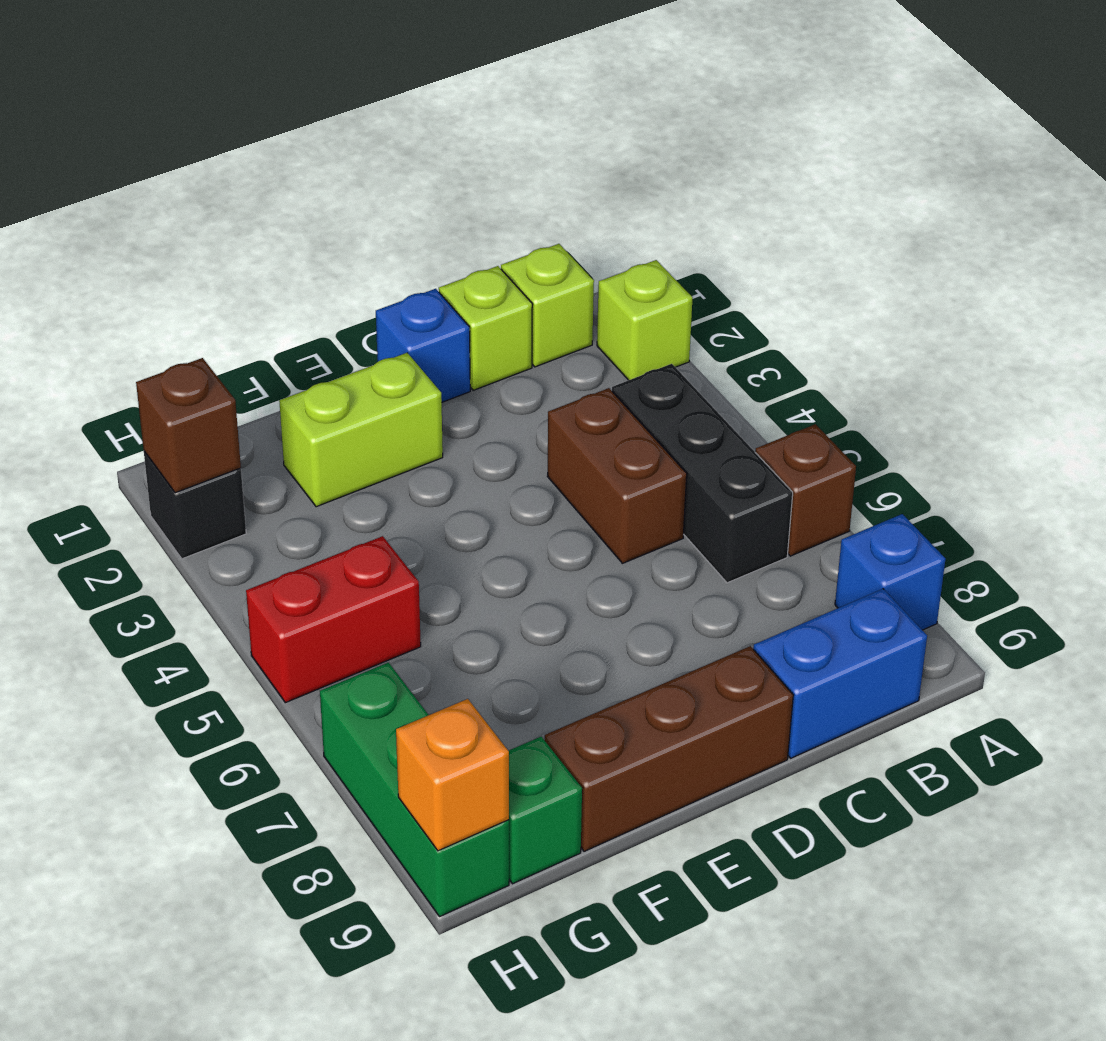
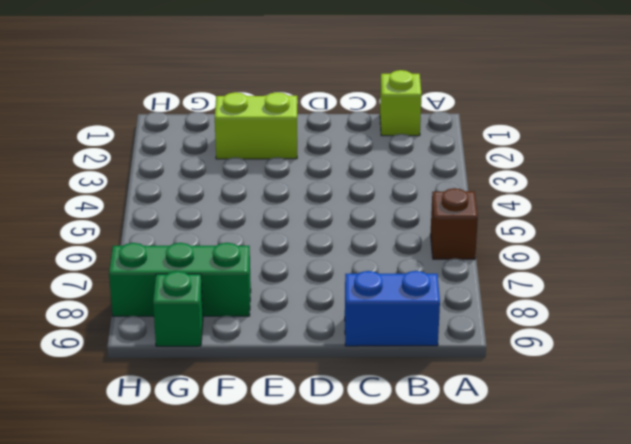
green 1x3 brick [109,243,251,316] -> green 1x3 brick turned to [320,663,509,917]
none -> lime 1x1 brick [597,260,693,380]
none -> blue 1x1 brick [835,514,945,630]
none -> black 1x3 brick [612,364,793,583]

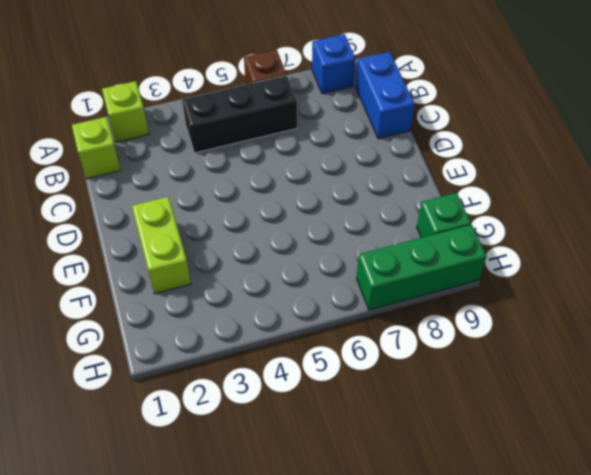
none -> lime 1x1 brick [439,266,532,390]
none -> brown 1x2 brick [547,388,687,563]
none -> blue 1x1 brick [376,289,470,402]

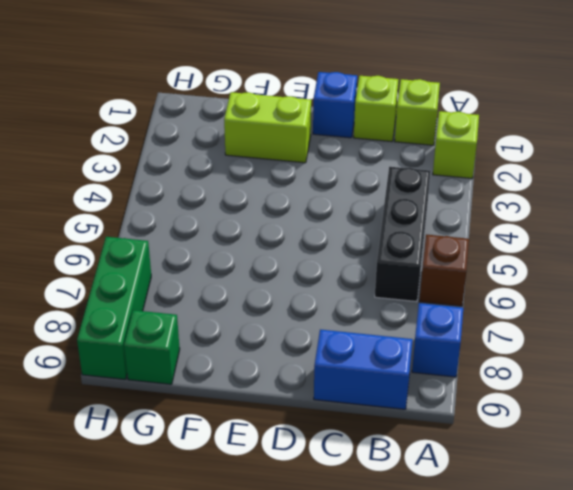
none -> brown 1x2 brick [547,388,687,563]
none -> brown 1x3 brick [545,646,793,851]
none -> red 1x2 brick [246,536,421,703]

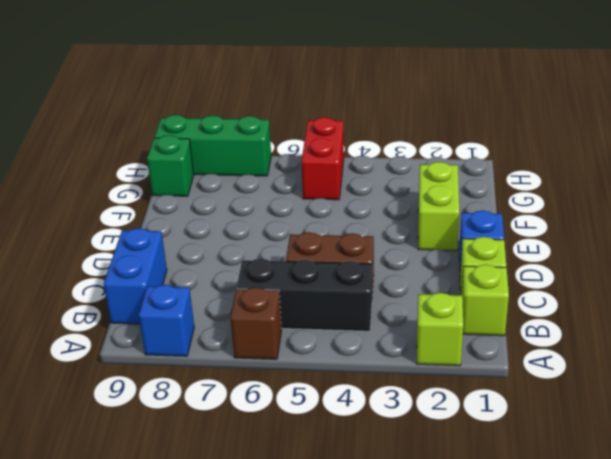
none -> brown 1x3 brick [545,646,793,851]
none -> black 1x1 brick [144,451,246,559]
none -> brown 1x1 brick [136,358,241,493]

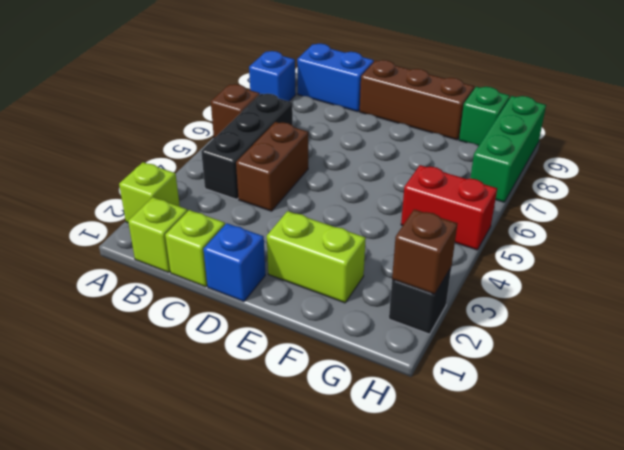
none -> orange 1x1 brick [396,699,509,851]

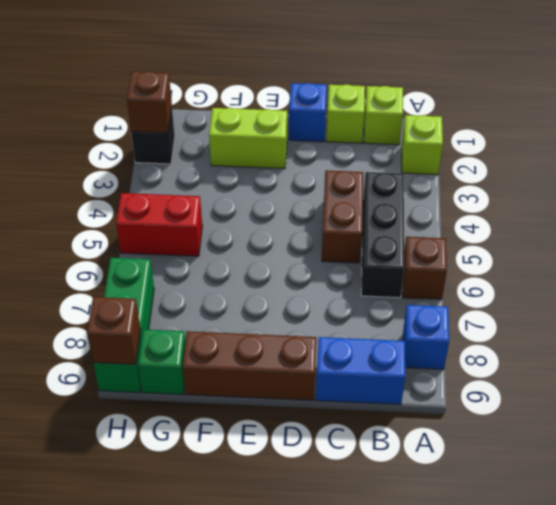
brown 1x1 brick [87,297,141,364] -> orange 1x1 brick [396,699,509,851]

